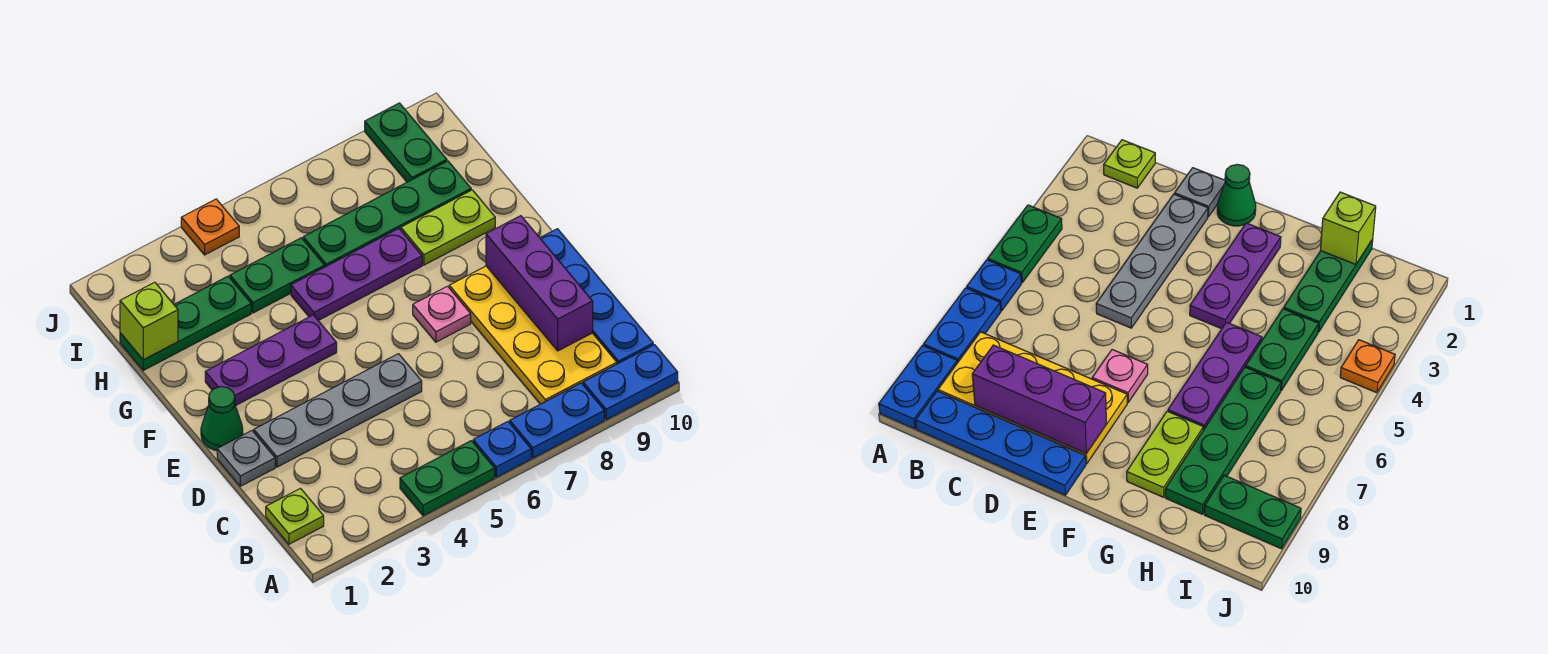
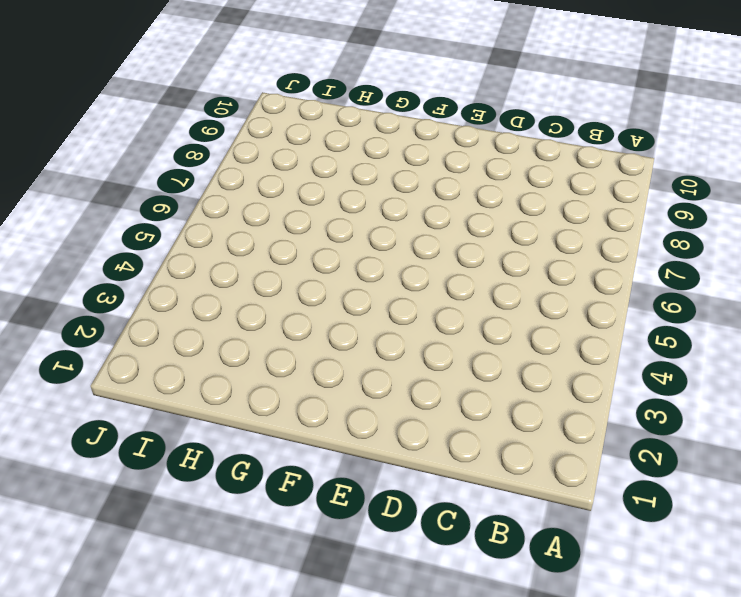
none -> green 1x2 plate [400,441,495,516]
none -> blue 1x1 plate [473,422,531,477]
none -> blue 1x2 plate [510,383,604,458]

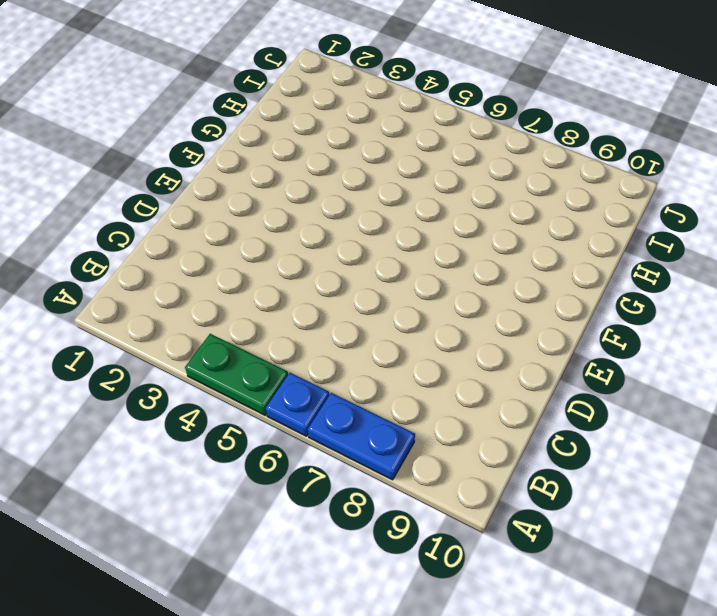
none -> blue 1x2 plate [583,345,678,420]
none -> lime 1x1 plate [266,488,324,544]
none -> yellow 2x4 plate [449,266,617,404]

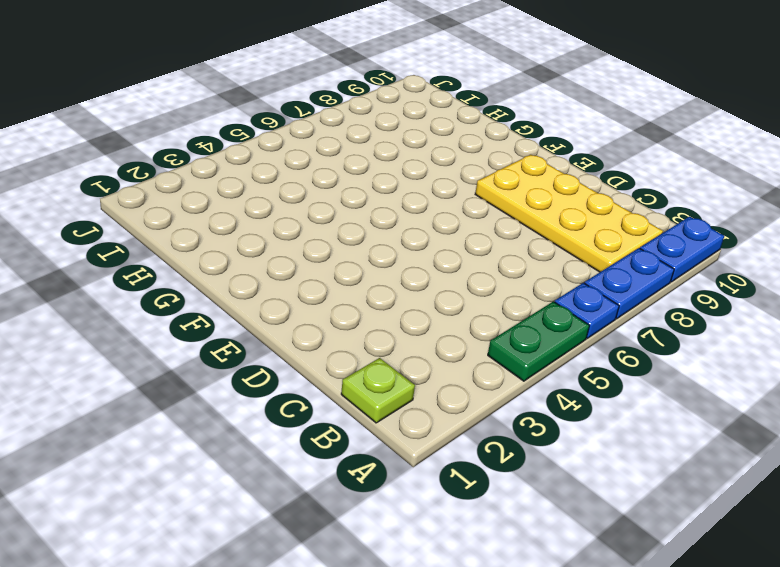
none -> blue 1x4 plate [540,229,653,364]
none -> grey 1x1 plate [217,431,275,486]
none -> grey 1x4 plate [254,354,422,467]

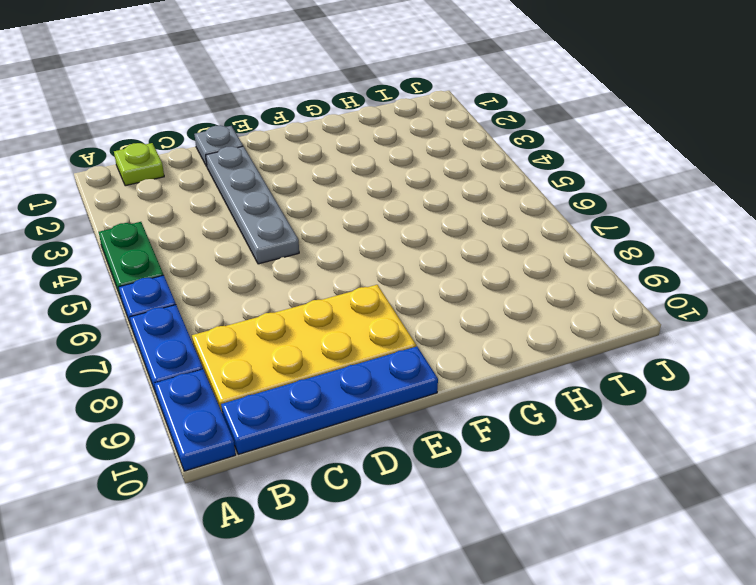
none -> green 1x1 cone [201,387,243,450]
none -> pink 1x1 plate [413,286,471,342]
none -> purple 1x3 plate [205,315,337,406]

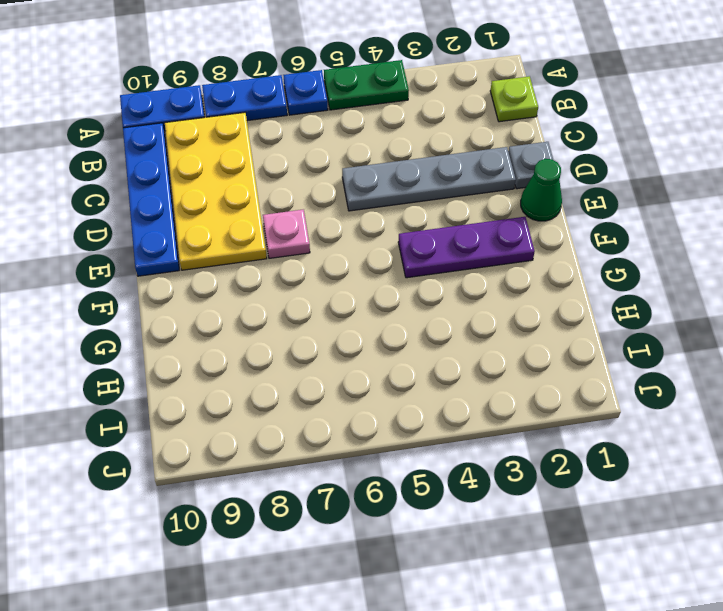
none -> purple 1x3 plate [291,228,422,321]
none -> lime 1x2 plate [401,190,495,265]
none -> green 1x3 plate [120,276,251,370]

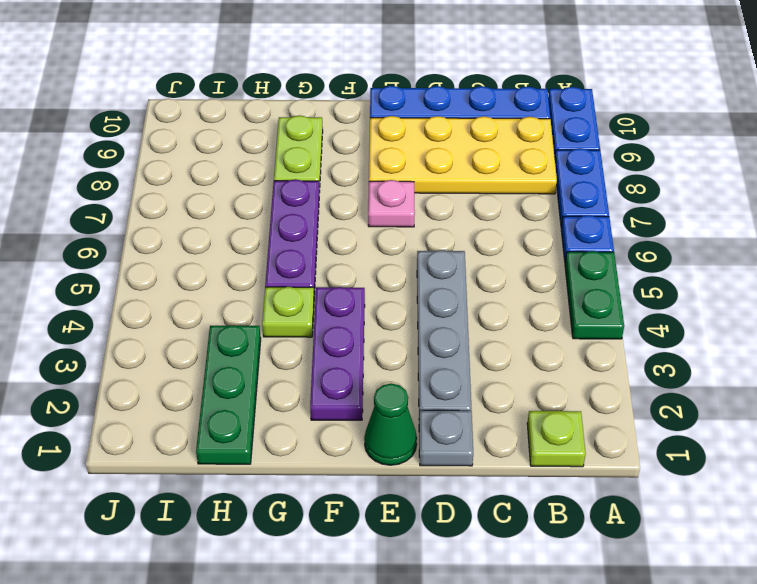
lime 1x1 plate [262,287,314,337] -> none
none -> green 1x2 plate [230,238,325,313]
none -> green 1x4 plate [303,161,471,267]
none -> green 1x2 plate [365,103,447,182]

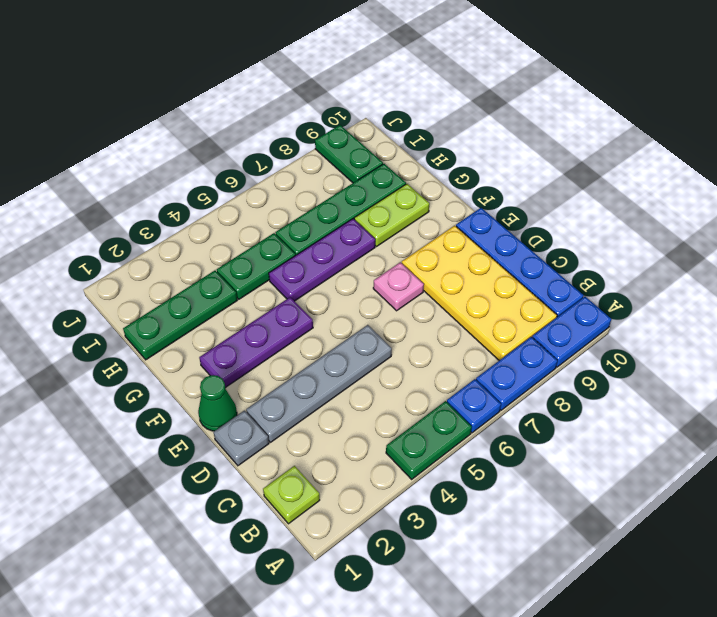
none -> orange 1x1 plate [181,199,239,255]
none -> purple 1x3 brick [486,216,593,351]
none -> lime 1x1 brick [120,282,178,360]

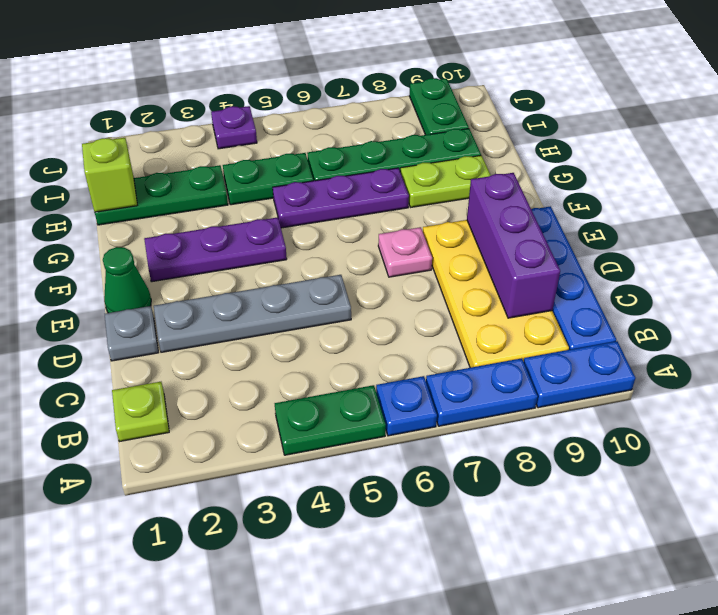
purple 1x1 plate [211,106,257,149] -> orange 1x1 plate [181,199,239,255]

